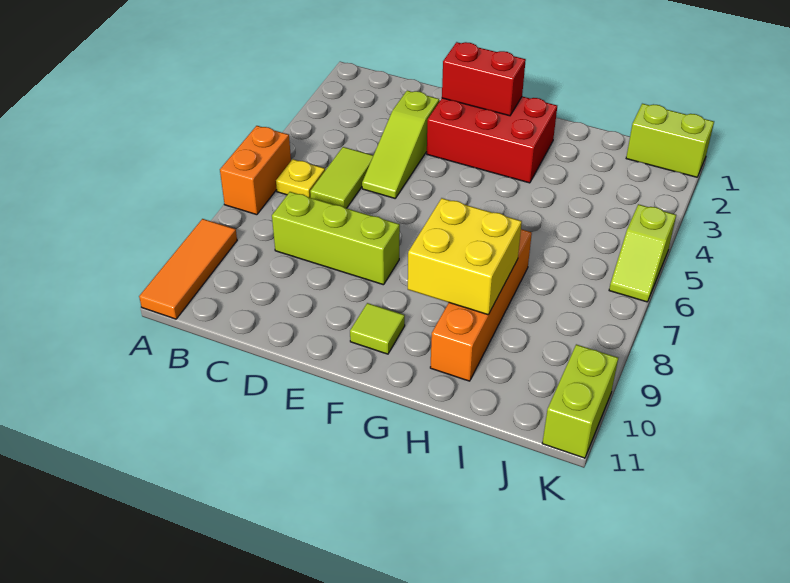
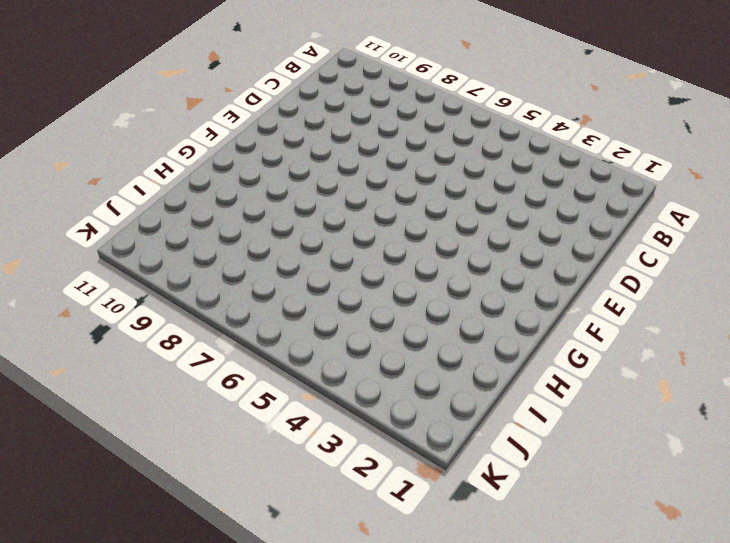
none -> orange 1x2 brick [220,126,291,215]
none -> orange 1x3 tile [139,219,237,319]
none -> yellow 1x1 plate [276,159,325,198]

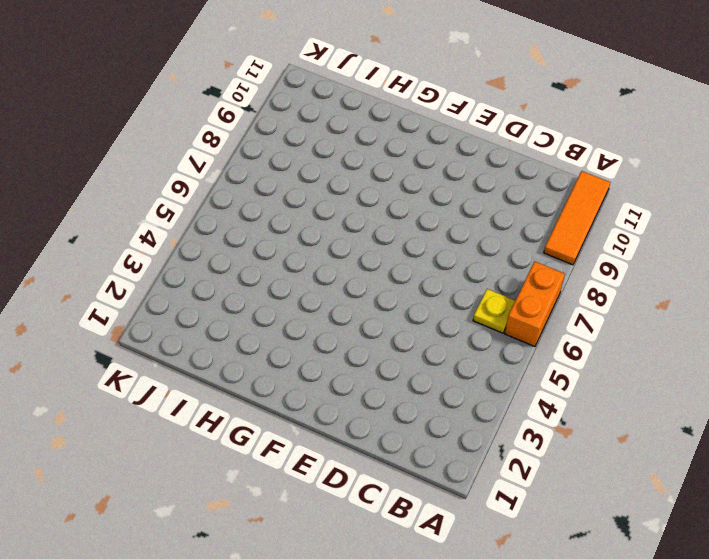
none -> lime 1x2 tile [310,147,373,208]
none -> lime 1x3 brick [272,192,400,285]
none -> lime 1x3 slope [362,91,439,198]

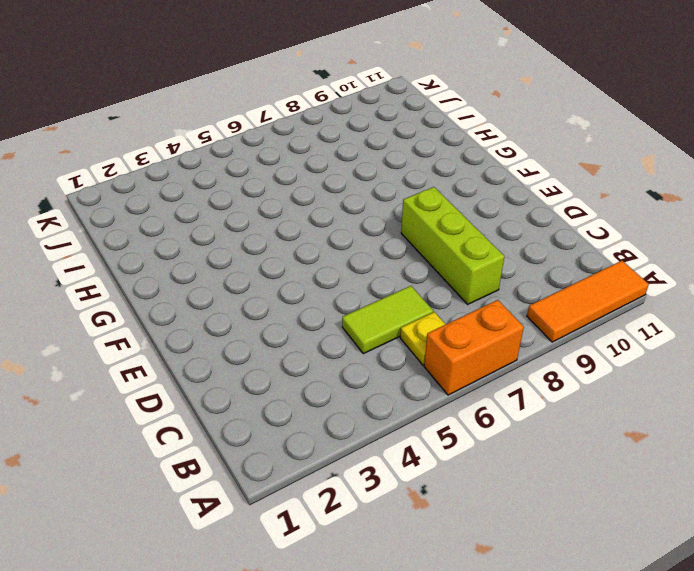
none -> lime 1x3 slope [362,91,439,198]
none -> red 2x3 brick [427,97,557,183]
none -> lime 1x1 tile [350,303,405,354]

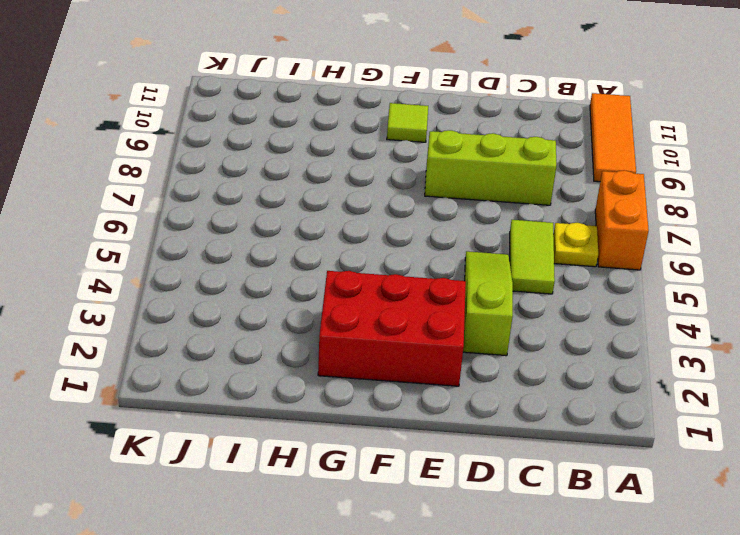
none -> orange 1x4 brick [430,229,532,381]
none -> lime 1x2 brick [626,104,714,177]
none -> lime 1x2 slope [609,204,676,302]

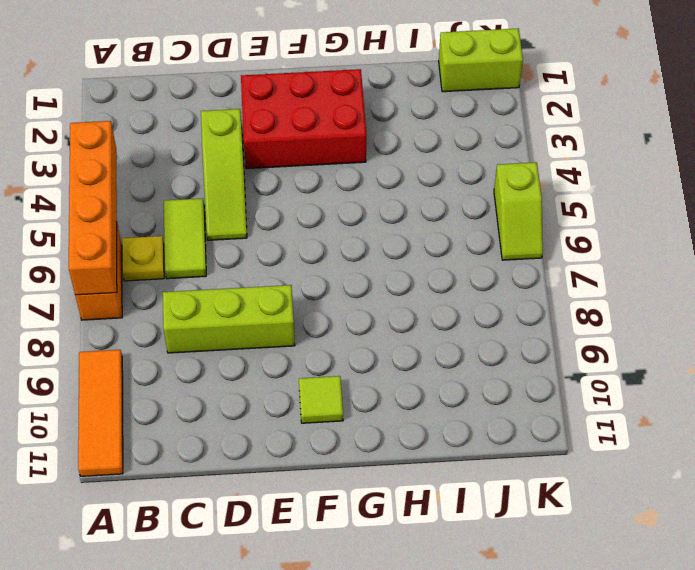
orange 1x4 brick [69,121,117,295] -> orange 1x4 brick moved to [430,229,532,381]
none -> lime 1x2 brick [542,344,618,458]
none -> red 1x2 brick [442,42,526,116]
none -> yellow 2x2 brick [408,198,522,315]

